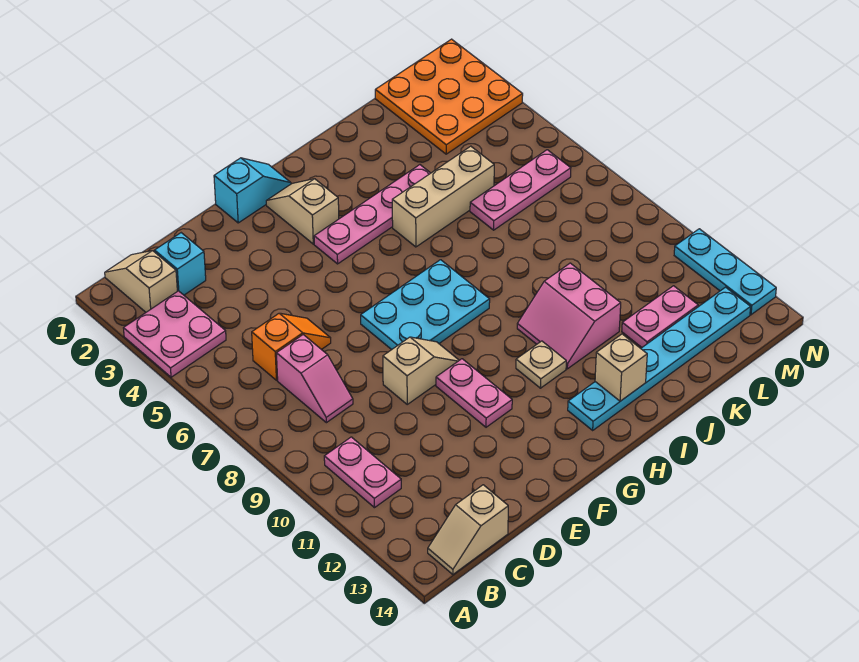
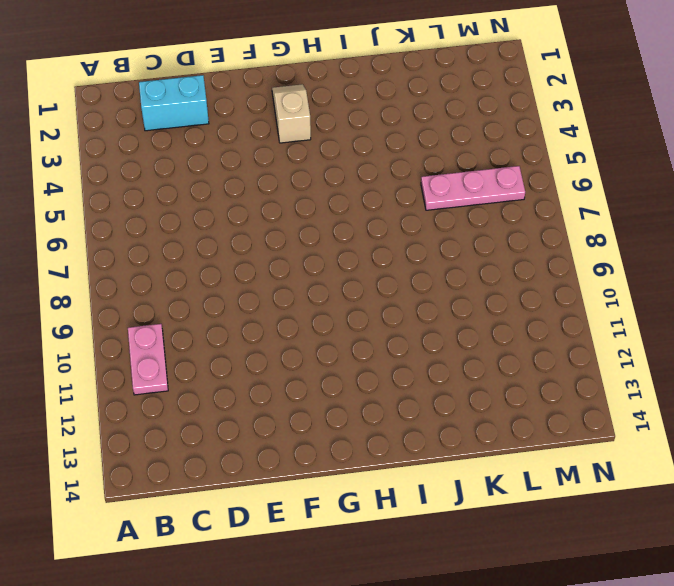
cyan 1x2 brick [139,75,209,131] -> cyan 1x1 brick [155,233,206,295]
none -> pink 2x2 plate [124,291,226,377]
none -> tan 1x2 slope [105,251,177,312]
none -> tan 1x2 slope [428,485,508,574]

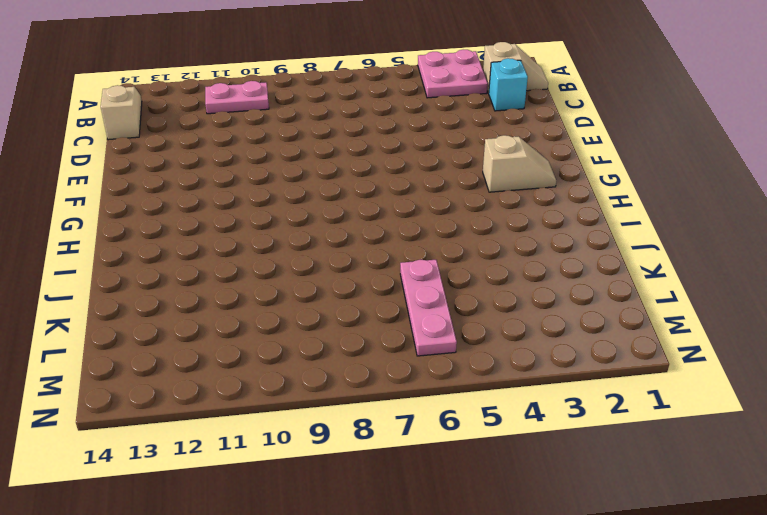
none -> orange 1x2 slope [252,313,331,380]
none -> pink 1x2 slope [277,335,353,423]
none -> tan 1x2 slope [383,337,459,404]

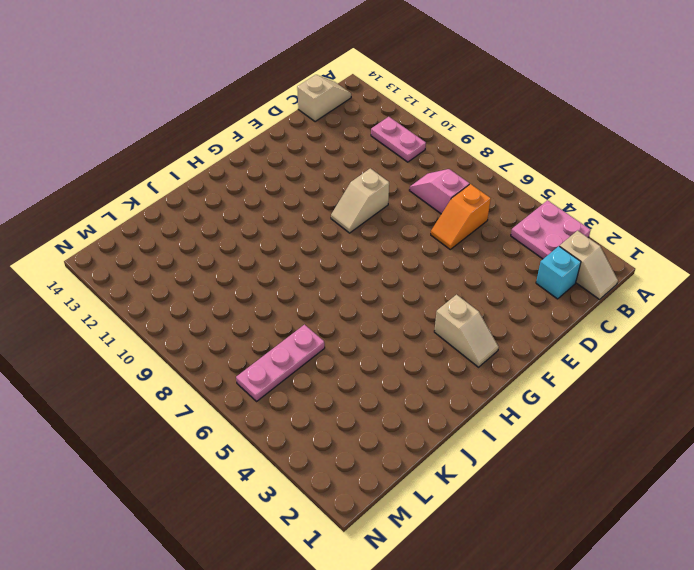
none -> cyan 1x2 slope [214,158,291,223]
none -> cyan 2x3 plate [361,260,490,350]
none -> pink 1x2 plate [436,359,512,427]

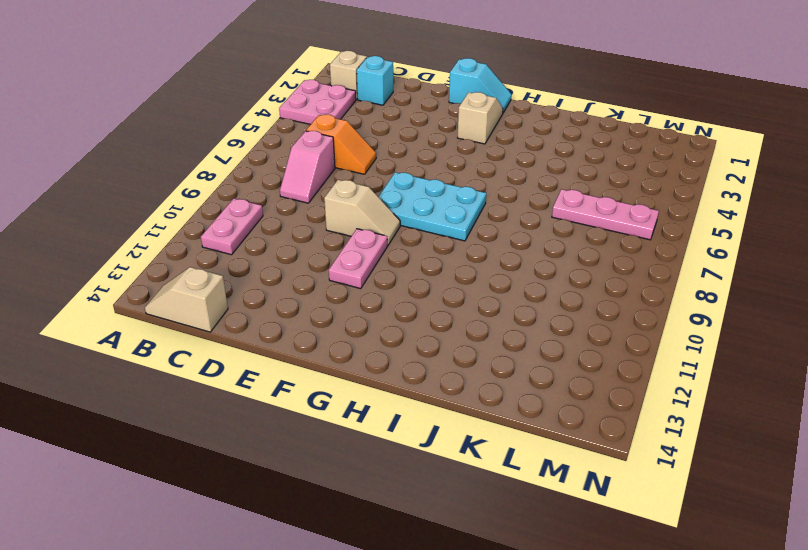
none -> pink 1x4 plate [314,165,430,264]
none -> tan 1x1 plate [516,341,566,388]
none -> cyan 1x6 plate [568,287,751,430]

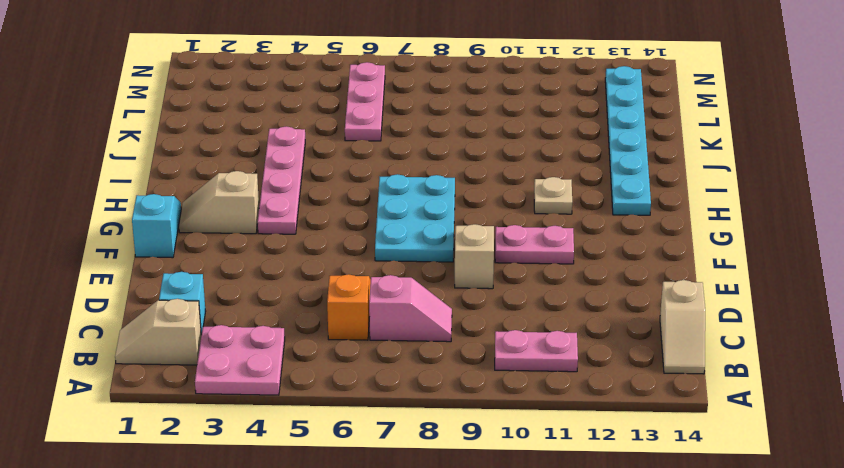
none -> tan 1x3 brick [392,146,494,247]
none -> pink 2x2 slope [517,263,621,369]
none -> pink 1x2 plate [622,286,698,347]

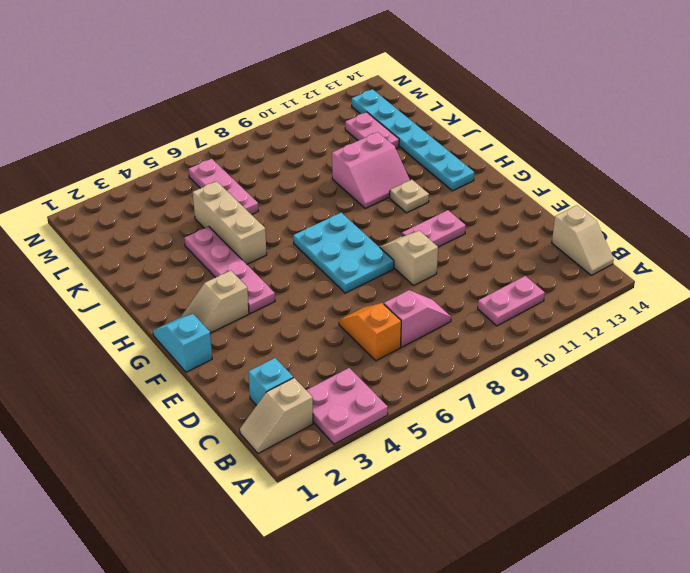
none -> orange 3x3 plate [375,39,523,154]
none -> cyan 1x3 plate [674,229,776,315]
none -> tan 1x1 brick [595,334,647,401]

